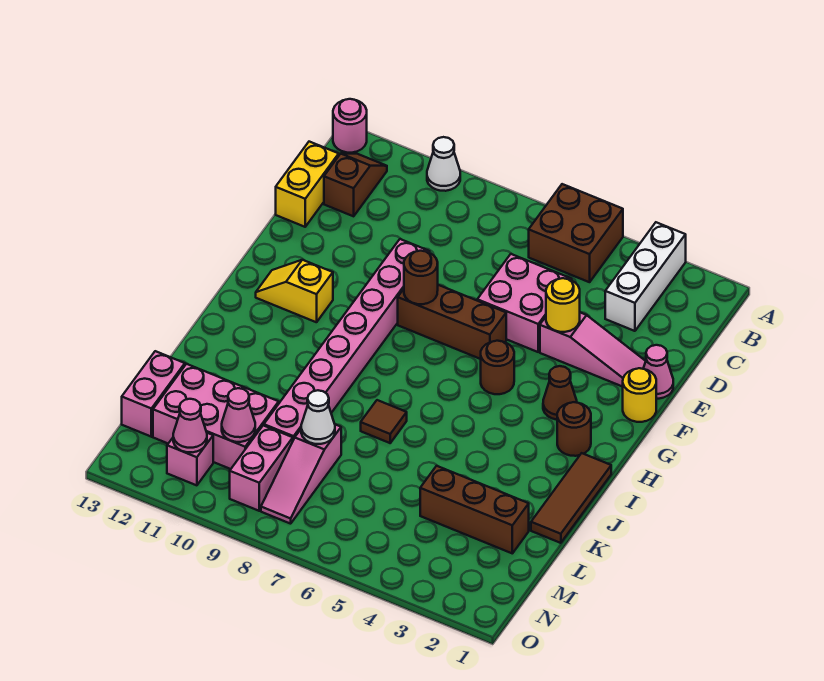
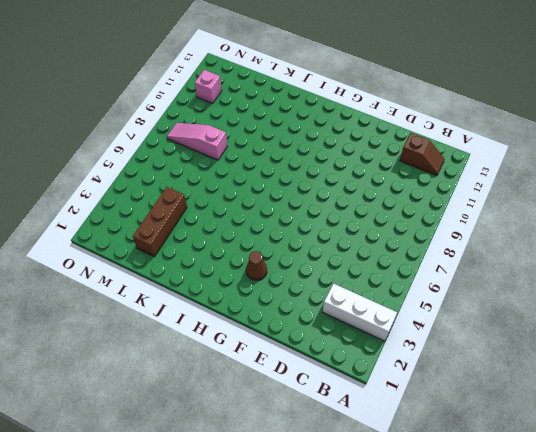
none -> brown 2x2 brick [529,184,623,282]
none -> white 1x1 cone [427,137,460,191]
none -> pink 1x1 round brick [333,99,367,153]

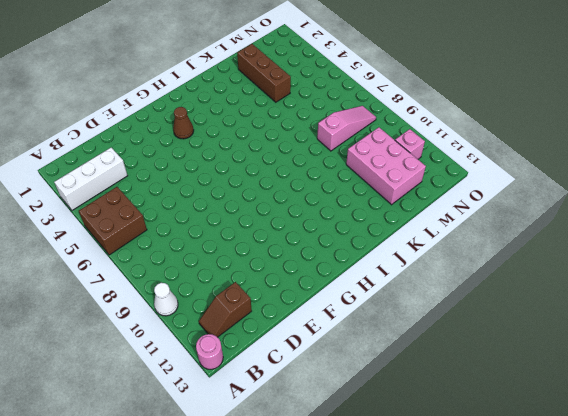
none -> yellow 1x2 brick [276,142,339,227]
none -> pink 2x2 brick [477,254,572,352]
none -> pink 1x1 cone [643,345,673,399]

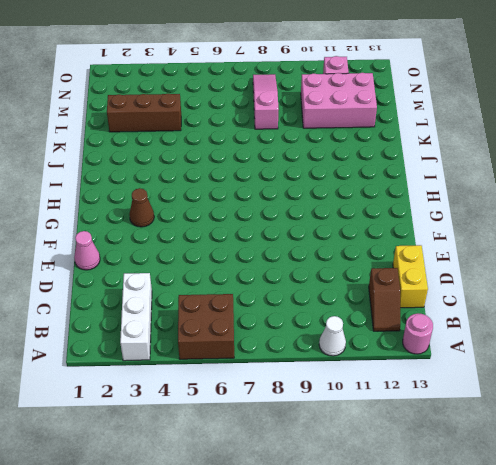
none -> pink 2x2 brick [477,254,572,352]
none -> pink 1x3 slope [540,313,646,387]
none -> pink 1x8 brick [264,239,430,440]

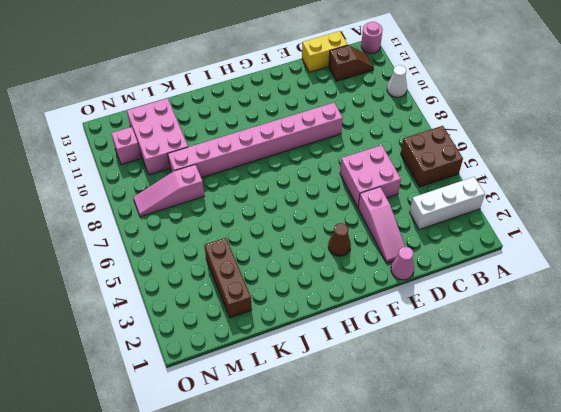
none -> yellow 1x1 round brick [623,368,656,422]
none -> brown 1x3 brick [398,285,506,359]
none -> brown 1x1 round brick [481,341,514,394]

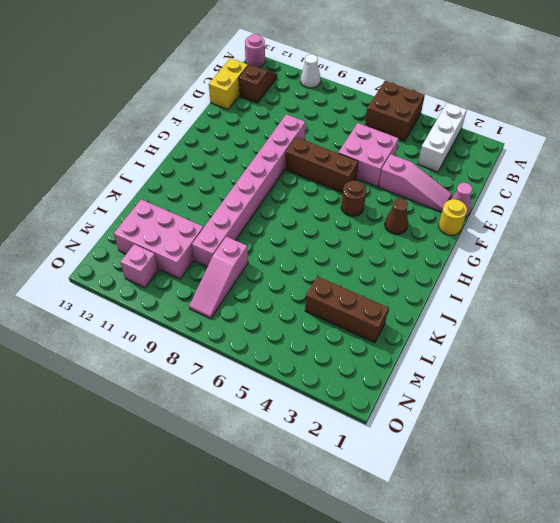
none -> yellow 1x2 slope [256,260,333,322]
none -> brown 1x1 round brick [557,402,591,456]
none -> brown 1x3 tile [531,453,611,543]

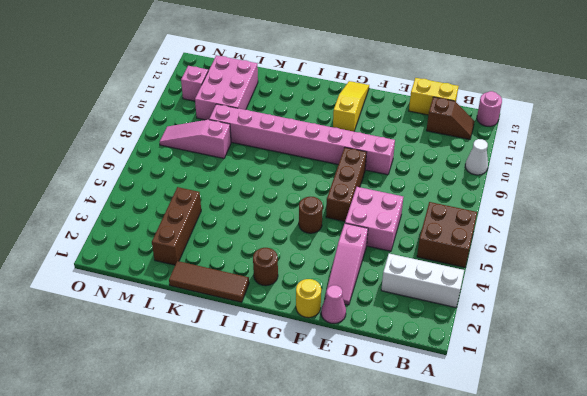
yellow 1x3 slope [333,81,369,132] -> yellow 1x2 slope [256,260,333,322]
none -> brown 1x1 cone [543,366,577,420]
none -> brown 1x1 tile [361,400,407,443]
none -> pink 1x2 brick [122,351,185,437]

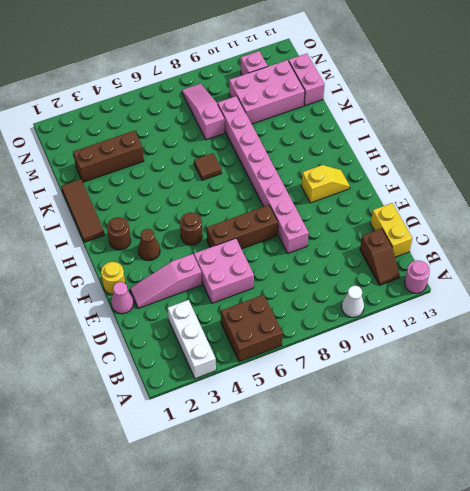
none -> pink 1x2 brick [230,425,293,511]
none -> yellow 1x1 round brick [546,278,580,332]
none -> brown 1x1 round brick [404,251,438,304]

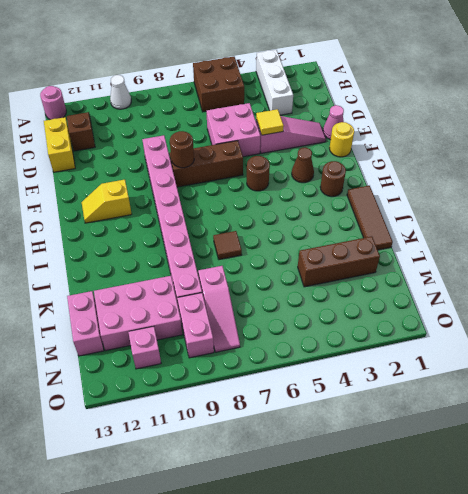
yellow 1x1 tile [256,109,284,135] -> yellow 1x1 round brick [546,278,580,332]
none -> white 1x1 cone [301,390,335,444]
none -> pink 1x1 cone [222,388,255,442]
none -> pink 1x1 cone [173,399,207,452]

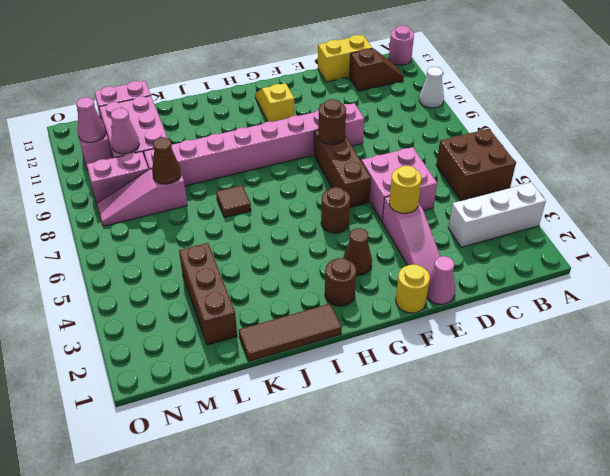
brown 1x1 cone [152,137,181,184] -> white 1x1 cone [301,390,335,444]

